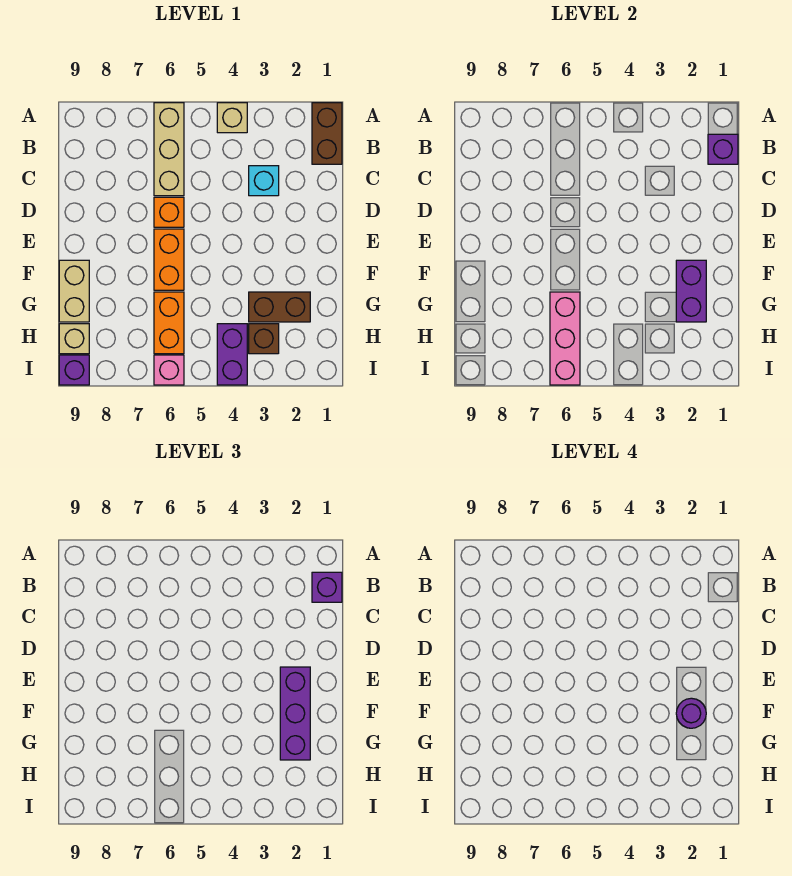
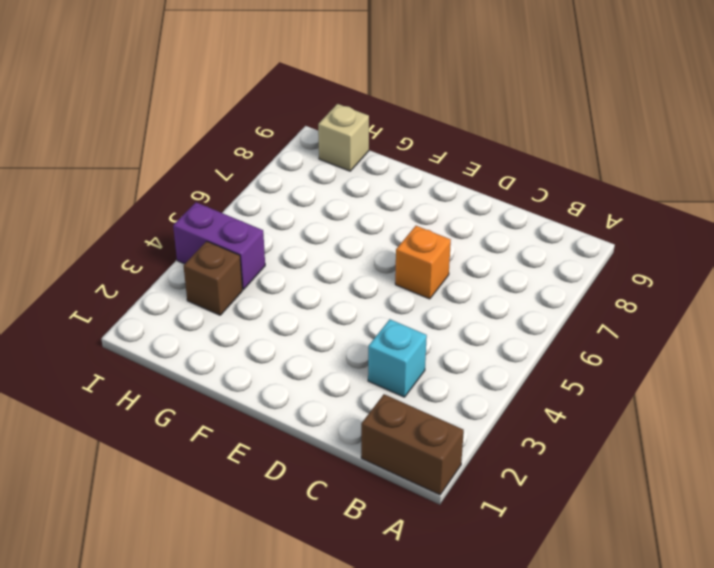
none -> tan 1x1 brick [217,103,247,133]
none -> tan 1x3 brick [154,103,184,196]
none -> orange 1x2 brick [154,229,184,290]

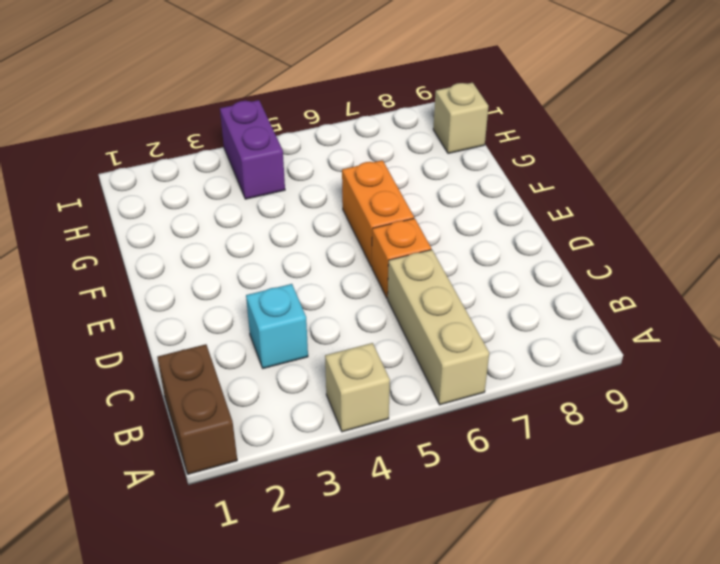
none -> tan 1x2 brick [59,260,89,322]
none -> brown 1x2 brick [249,292,310,322]
none -> orange 1x2 brick [154,292,184,354]

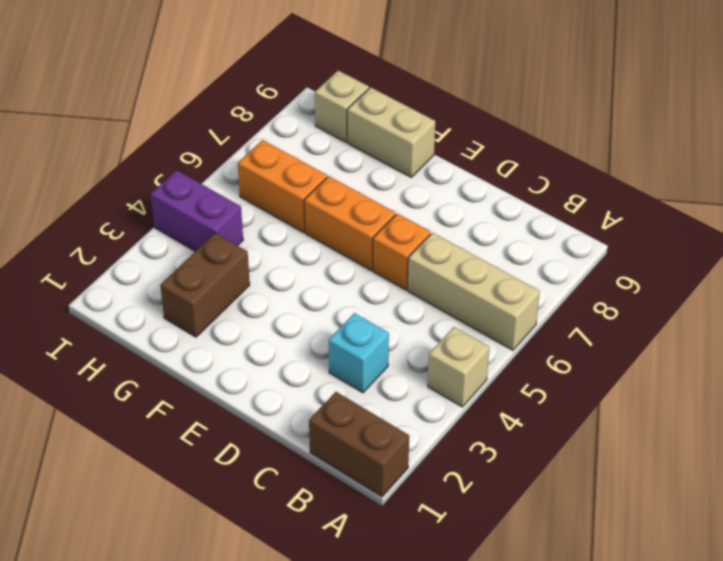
none -> brown 1x1 brick [249,324,279,354]
none -> pink 1x1 brick [154,355,184,385]
none -> purple 1x1 brick [59,355,89,385]

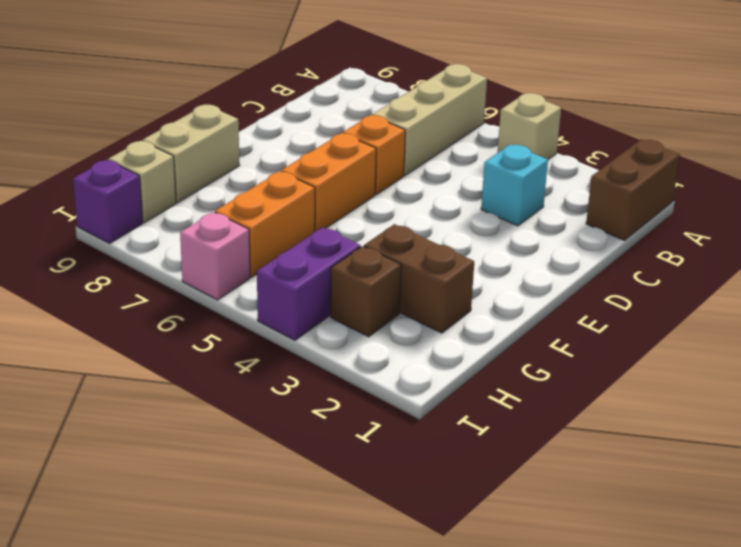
none -> purple 1x1 brick [708,134,738,164]
none -> purple 1x2 brick [676,260,706,322]
none -> pink 1x3 brick [550,292,580,385]

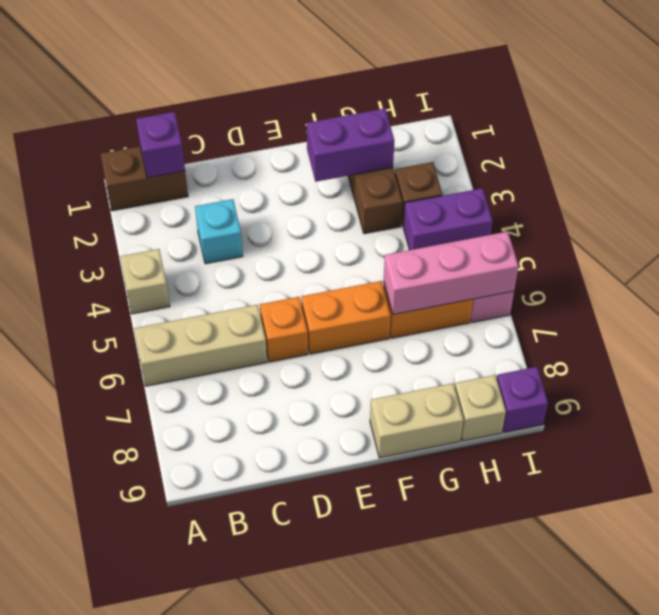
none -> purple 1x1 brick [312,572,342,602]
none -> purple 1x3 brick [280,667,310,760]
none -> purple 1x1 round brick [676,698,706,728]

